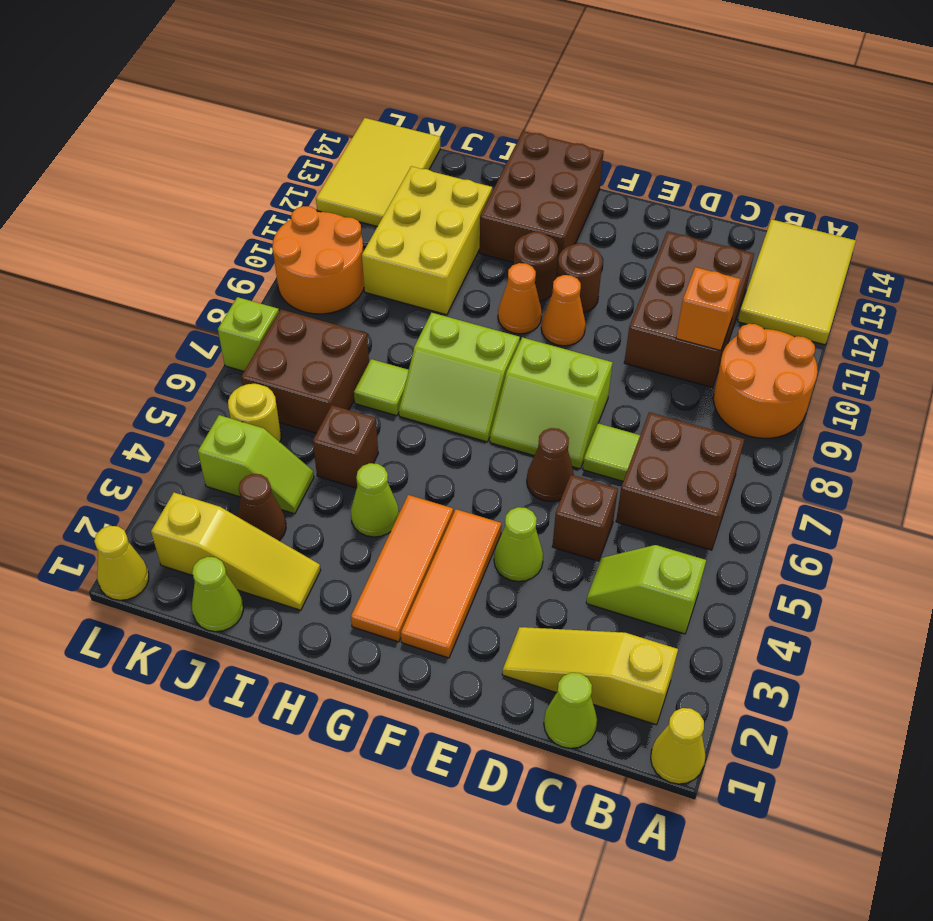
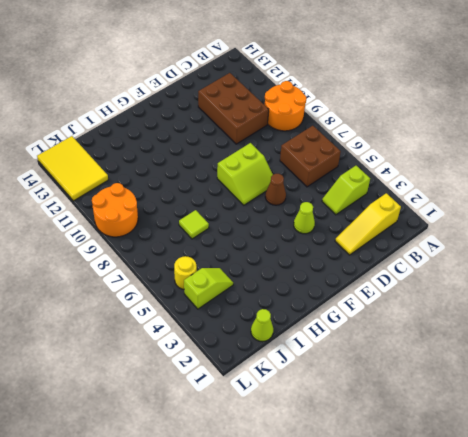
none -> yellow 1x1 cone [651,708,705,784]
none -> yellow 2x3 tile [738,219,856,345]
none -> lime 1x1 cone [544,673,597,748]
none -> brown 1x1 brick [552,475,618,561]

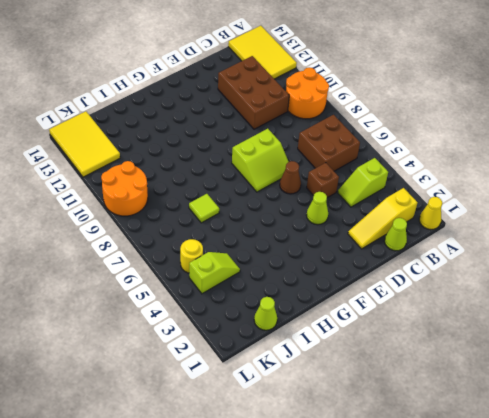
none -> lime 1x1 tile [583,423,640,481]
none -> orange 1x3 tile [401,509,501,658]
none -> orange 1x1 cone [541,275,586,346]
none -> brown 1x1 round brick [557,243,602,313]

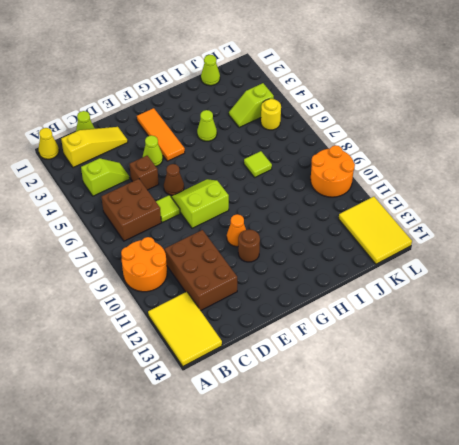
none -> orange 1x3 tile [351,495,453,642]
none -> lime 2x2 slope [399,313,520,442]
none -> orange 1x1 cone [498,263,542,334]
none -> brown 1x1 round brick [514,232,558,301]

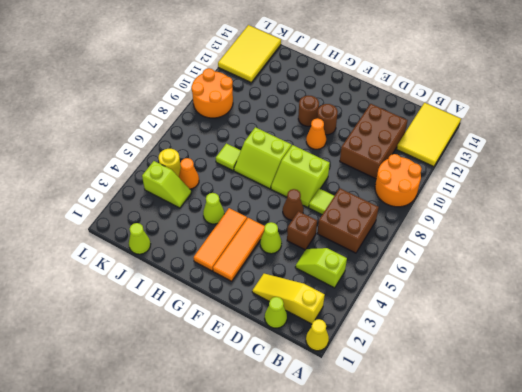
orange 1x1 cone [179,158,199,189] -> orange 1x1 cone moved to [498,263,542,334]
none -> brown 2x3 brick [480,131,604,274]
none -> yellow 1x3 slope [151,493,321,610]
none -> brown 1x1 brick [313,405,378,488]
none -> yellow 2x3 brick [362,166,492,315]

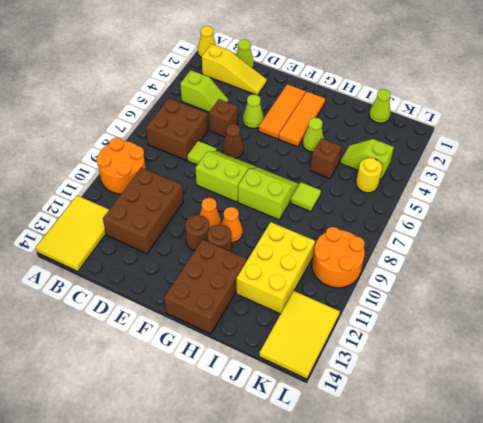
none -> yellow 1x3 slope [151,493,321,610]
none -> brown 1x1 cone [238,474,286,541]
none -> brown 2x2 brick [241,309,369,433]
none -> yellow 1x1 cone [94,526,149,600]

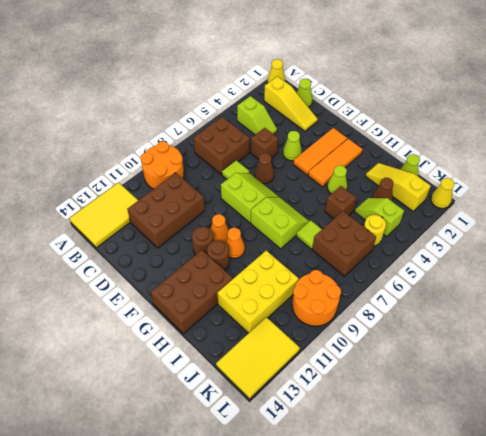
none -> lime 1x1 brick [218,297,279,371]
none -> orange 1x1 brick [676,267,740,351]

